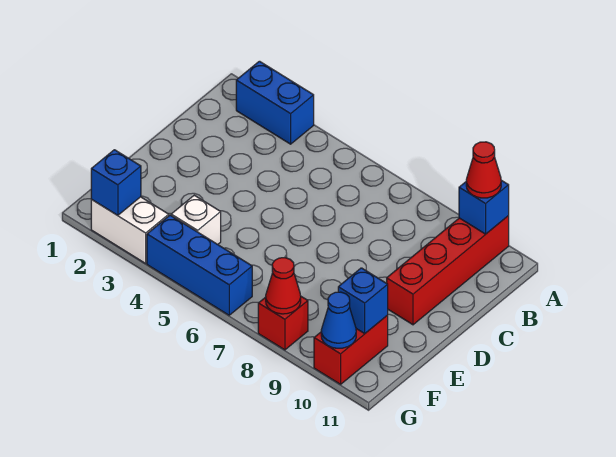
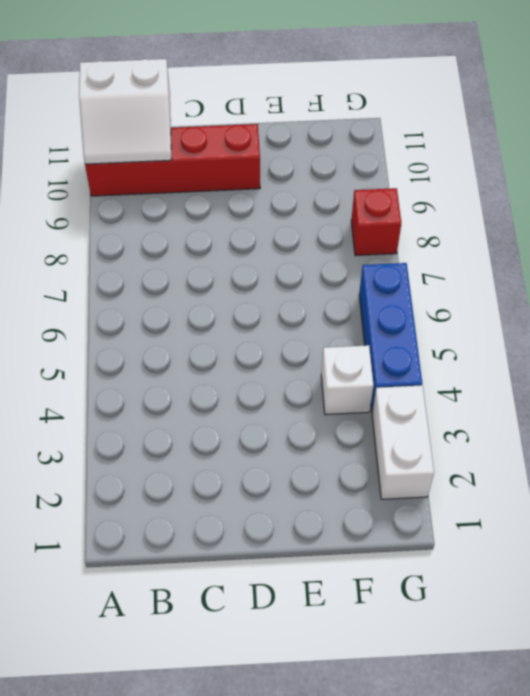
white 2x2 slope [79,59,172,164] -> blue 1x1 brick [459,180,509,234]
none -> blue 1x2 brick [236,61,314,144]
none -> red 1x2 brick [314,315,388,384]
none -> blue 1x1 brick [338,268,388,333]

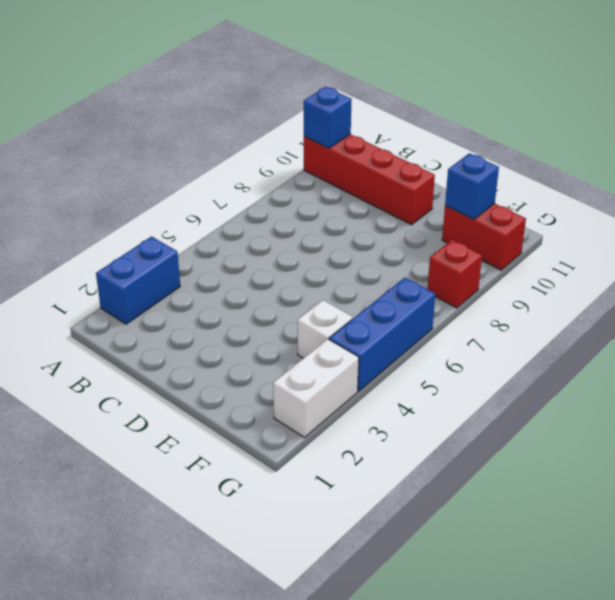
none -> blue 1x1 brick [91,150,141,215]
none -> red 1x1 cone [266,258,301,314]
none -> blue 1x1 cone [321,292,356,348]

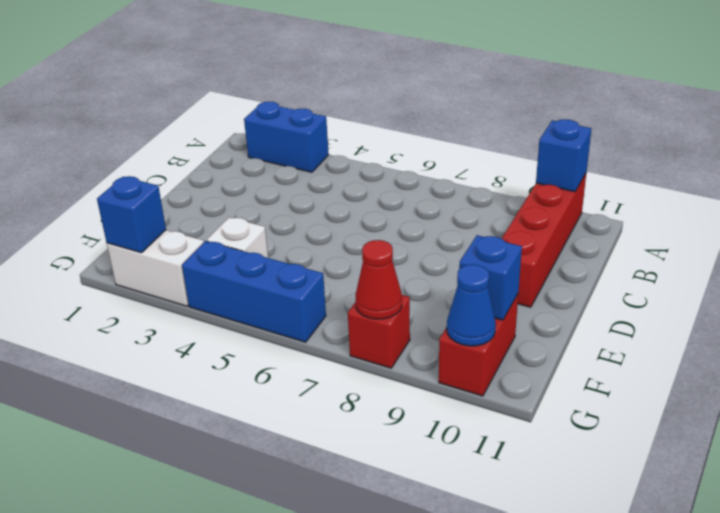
none -> red 1x1 cone [466,142,501,198]

